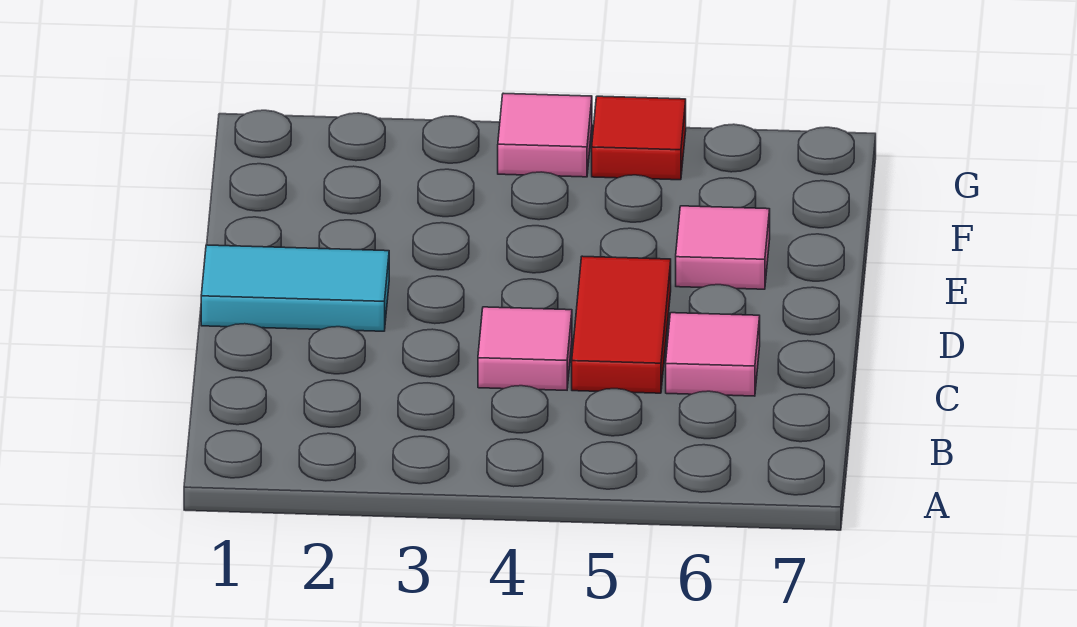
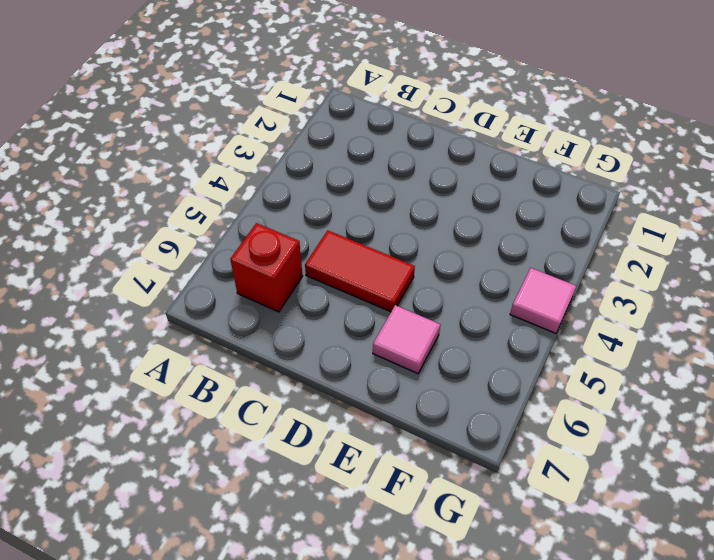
red 1x1 brick [230,223,303,312] -> none
none -> pink 1x1 tile [478,307,572,390]
none -> pink 1x1 tile [666,313,760,396]

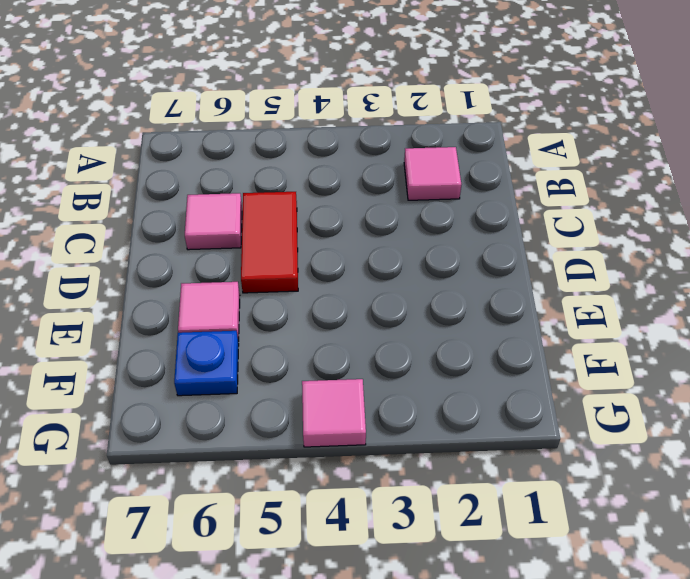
pink 1x1 tile [404,147,461,200] -> pink 1x1 tile moved to [478,307,572,390]
blue 1x1 plate [174,331,239,396] -> none
none -> cyan 1x2 tile [201,245,389,331]
none -> red 1x1 tile [592,96,686,180]

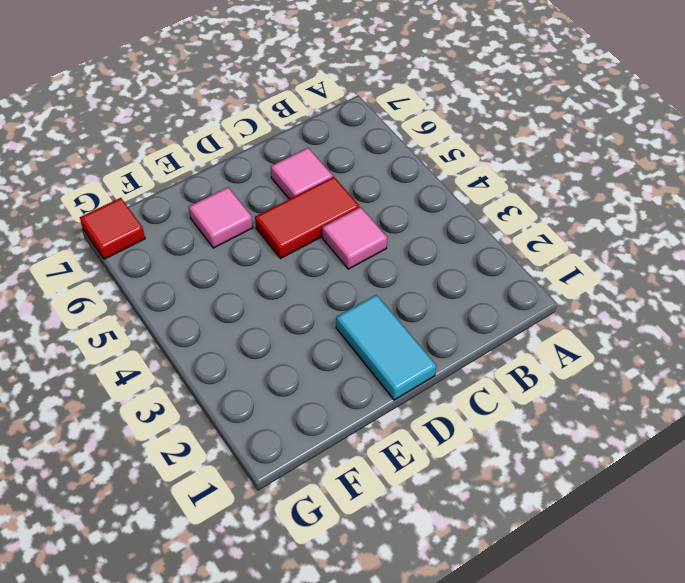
red 1x1 tile [80,198,145,259] -> red 1x1 tile moved to [592,96,686,180]
none -> pink 1x1 tile [498,93,592,177]

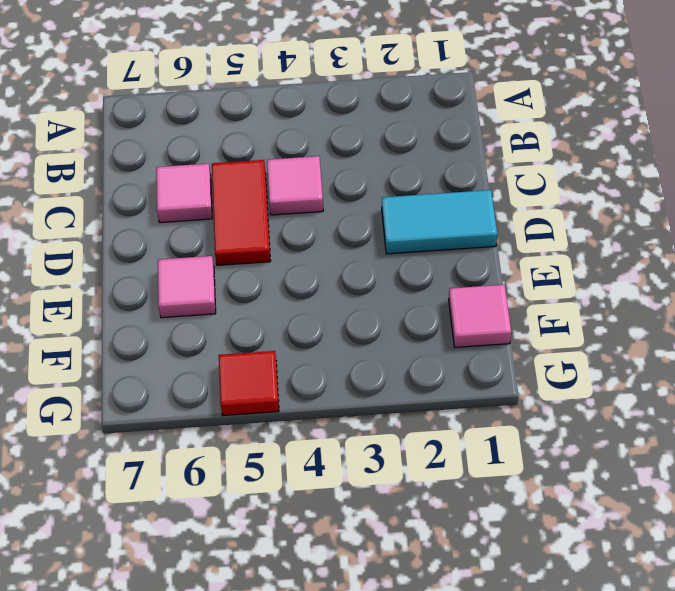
pink 1x1 tile [449,285,511,347] -> pink 1x1 tile moved to [498,93,592,177]

